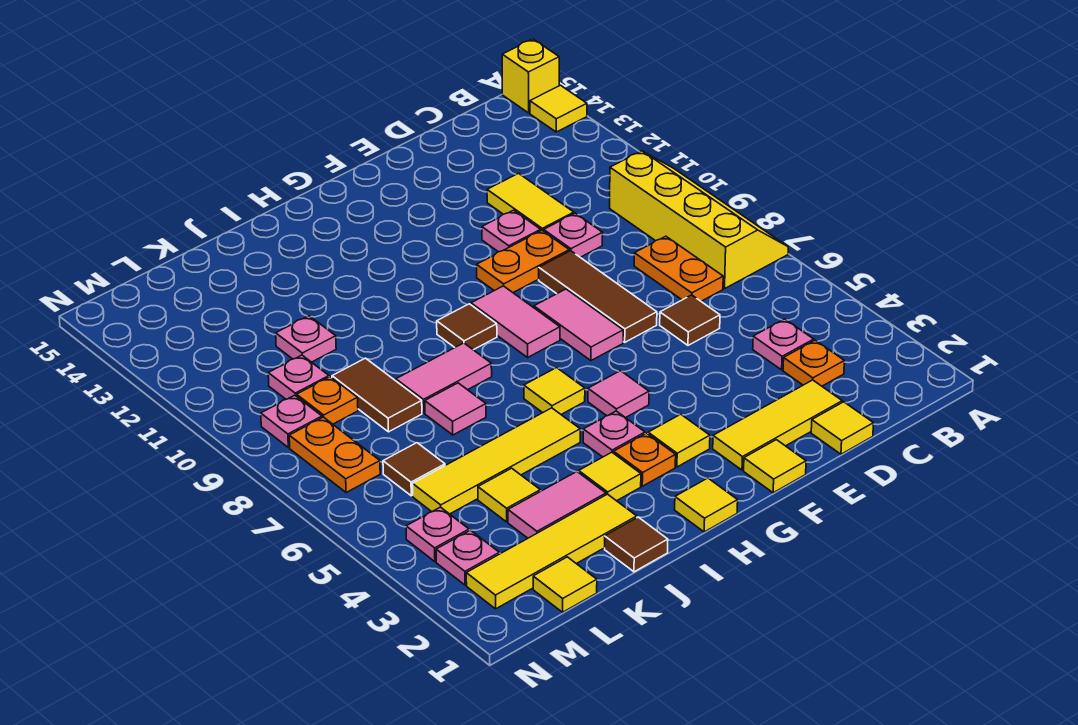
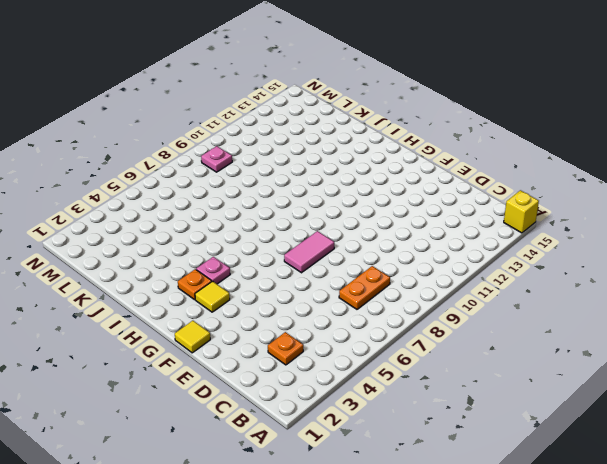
none -> yellow 2x4 slope [610,151,788,289]
none -> yellow 1x1 tile [530,85,587,132]
none -> pink 1x1 plate [753,319,814,370]
none -> yellow 1x1 tile [811,402,874,454]

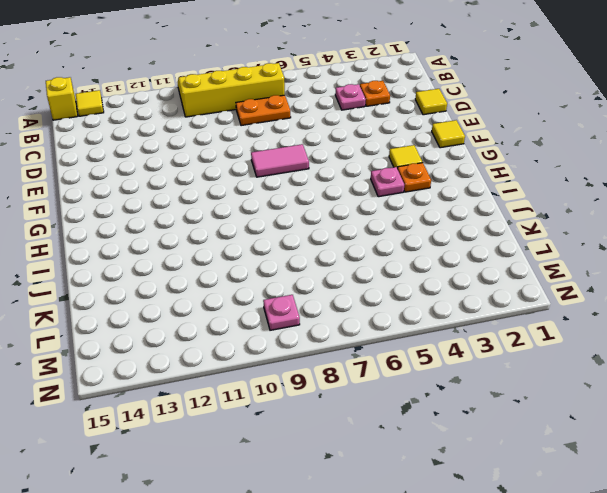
none -> yellow 1x3 tile [713,380,842,470]
none -> brown 1x1 tile [660,295,720,345]
none -> pink 1x1 plate [544,213,603,257]
none -> yellow 1x2 tile [487,173,574,231]

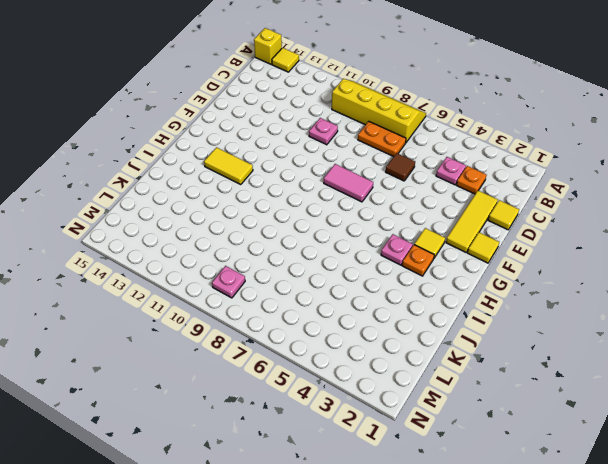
yellow 1x2 tile [204,147,253,184] -> yellow 1x2 tile moved to [487,173,574,231]
none -> brown 1x3 tile [539,251,657,342]
none -> orange 1x2 plate [477,231,569,292]
none -> pink 1x1 plate [482,210,541,252]
none -> pink 1x1 tile [588,371,649,418]

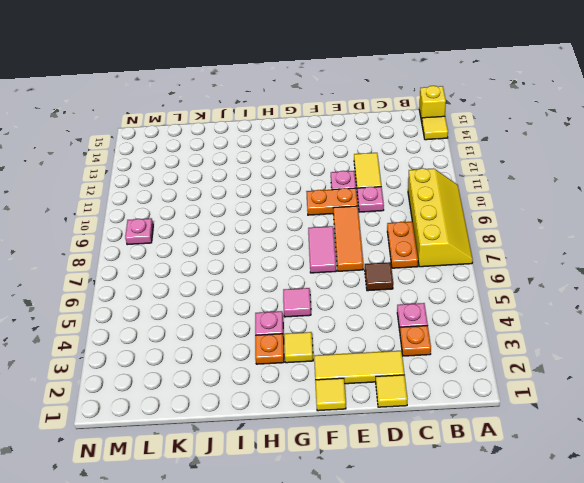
orange 1x3 tile [333,206,363,271] -> brown 1x3 tile [539,251,657,342]
none -> pink 1x2 tile [471,286,560,357]
none -> yellow 1x1 tile [675,478,738,532]
none -> yellow 1x1 tile [524,368,585,414]
none -> brown 1x1 tile [437,304,497,350]

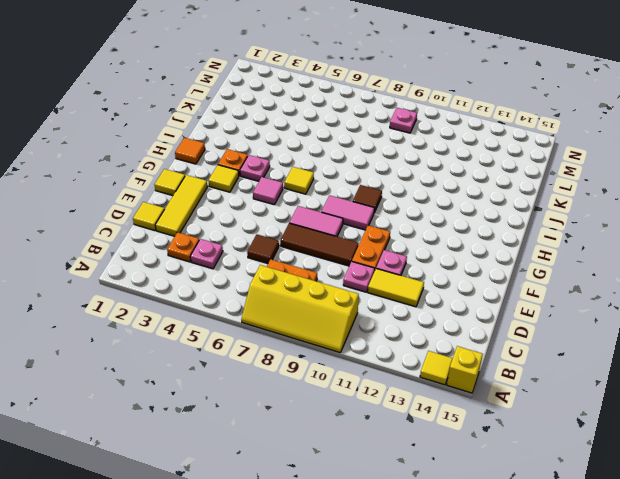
orange 1x1 tile [175,138,205,164] -> yellow 1x1 tile [675,478,738,532]
none -> yellow 1x1 tile [579,452,641,501]
none -> yellow 1x4 tile [413,408,580,514]
none -> pink 1x2 tile [396,343,492,413]
none -> brown 1x1 tile [605,517,668,572]

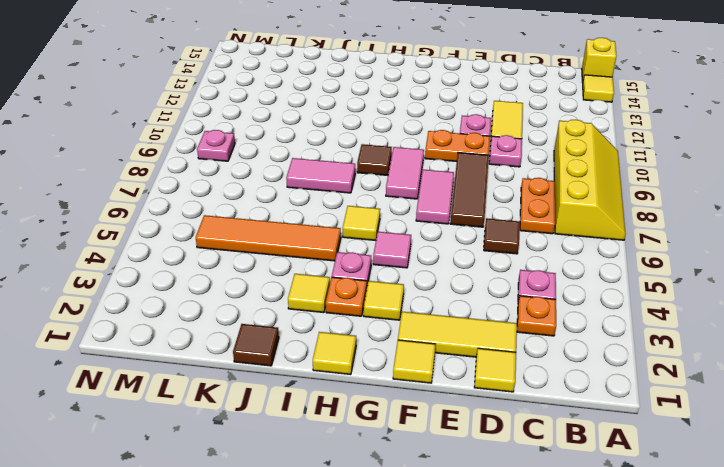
orange 1x4 tile [196,215,341,261] -> yellow 1x4 tile [413,408,580,514]
none -> yellow 1x4 tile [466,494,637,609]
none -> pink 1x2 tile [508,472,606,538]
none -> pink 1x1 tile [425,383,486,435]
none -> yellow 1x1 tile [478,468,540,522]

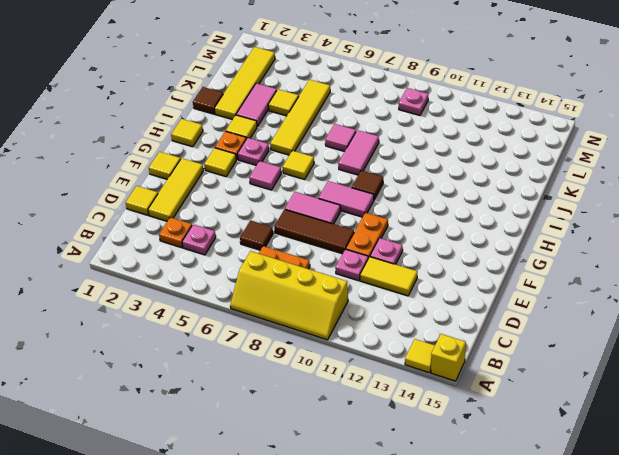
none -> brown 1x2 tile [332,358,422,432]
none -> pink 1x1 plate [276,316,336,362]
none -> yellow 1x1 tile [533,557,597,612]
none -> brown 1x1 tile [383,443,445,496]

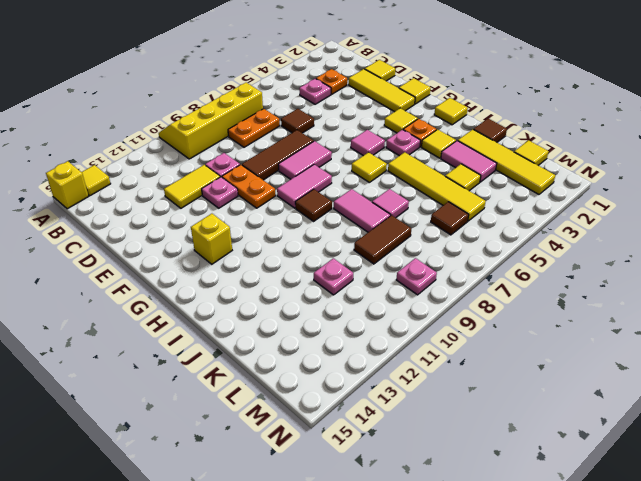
yellow 1x1 brick [191,214,232,264] -> none
none -> orange 1x1 plate [297,377,358,424]
none -> pink 1x1 plate [268,355,329,399]
none -> pink 1x1 plate [436,530,499,585]
none -> pink 1x1 plate [406,507,469,562]

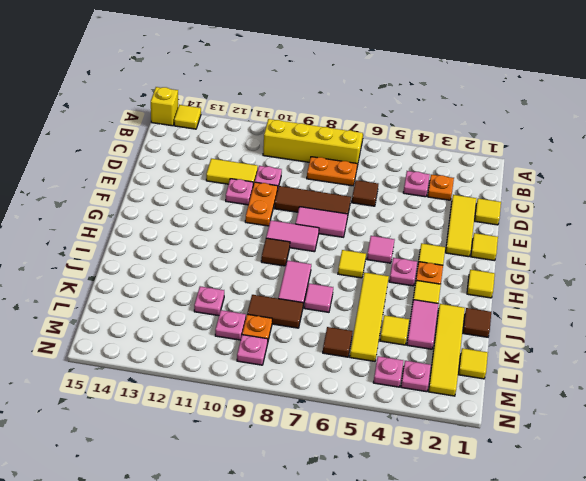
none -> orange 1x2 plate [289,417,380,493]

